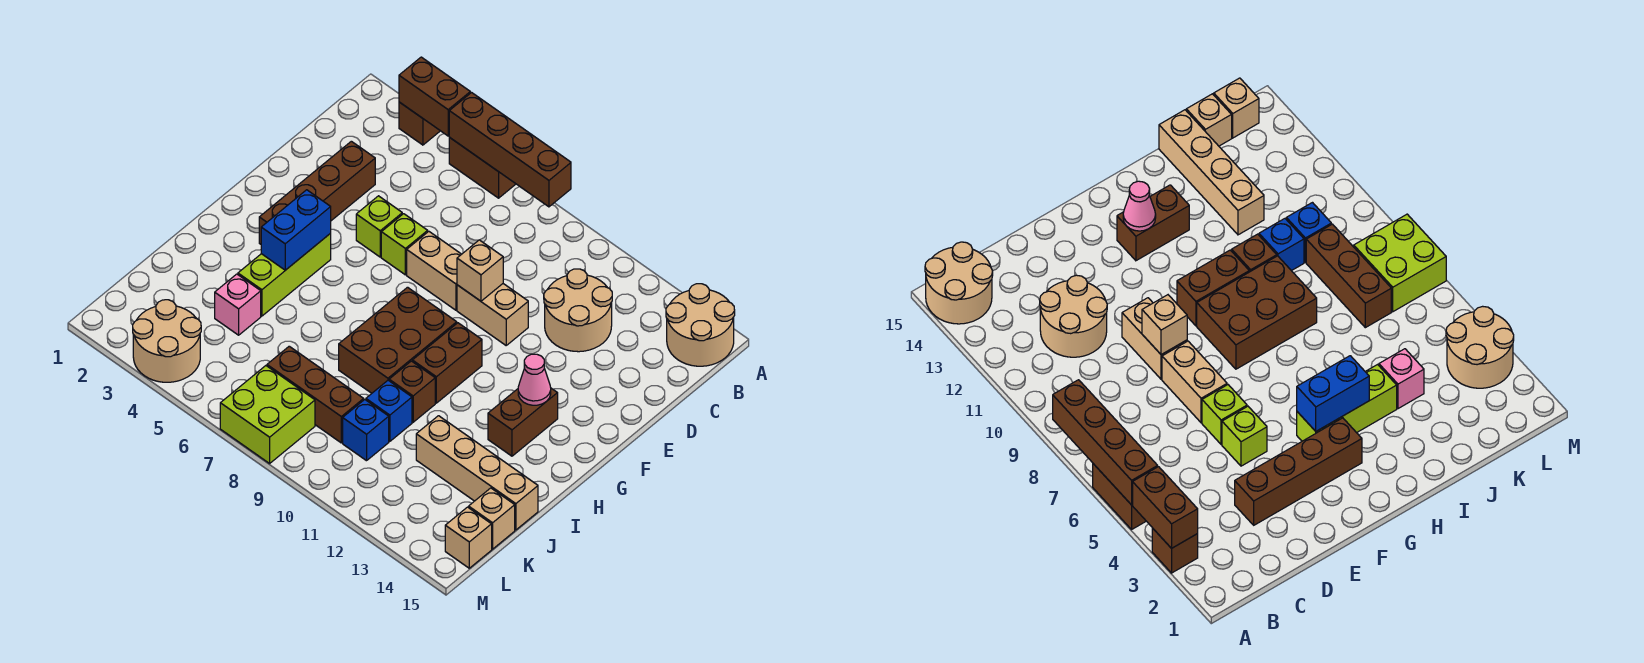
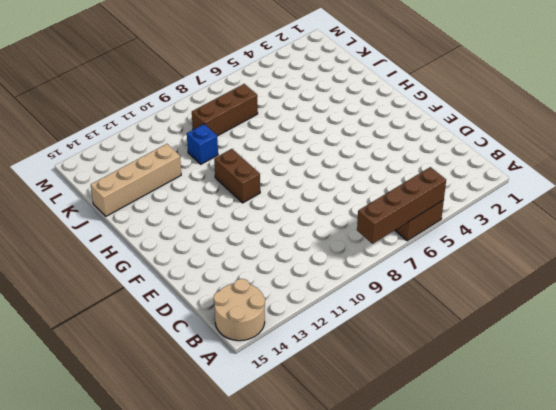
none -> brown 1x1 brick [399,102,440,145]
none -> tan 2x2 round brick [544,269,612,352]
none -> brown 1x4 brick [259,141,375,244]

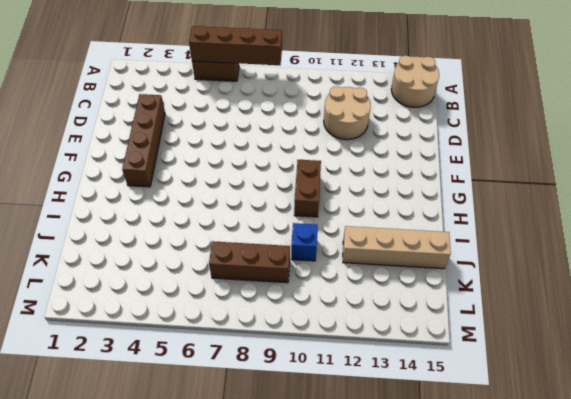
none -> brown 1x1 brick [399,102,440,145]
none -> lime 1x1 brick [356,196,402,257]
none -> lime 1x1 brick [381,214,428,275]

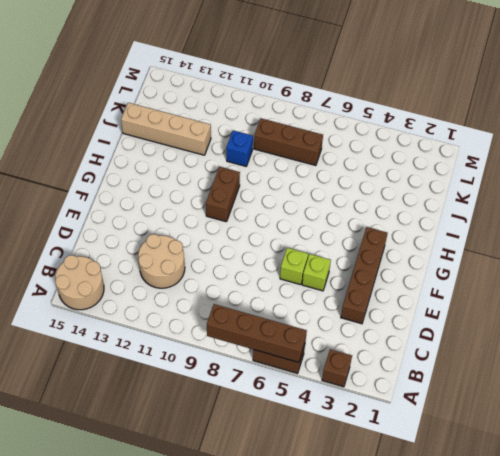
none -> tan 1x2 brick [407,231,461,310]
none -> tan 1x2 brick [457,284,528,345]
none -> lime 1x3 brick [238,233,331,316]

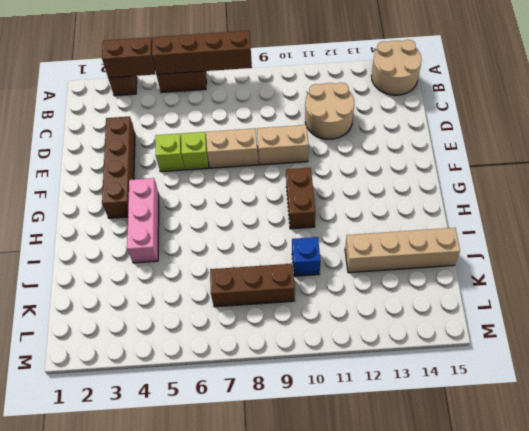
pink 1x3 brick [127,178,159,263] -> lime 1x3 brick [238,233,331,316]
none -> brown 2x3 brick [339,287,457,393]
none -> brown 1x2 brick [488,388,558,456]
none -> brown 1x1 brick [389,361,435,422]

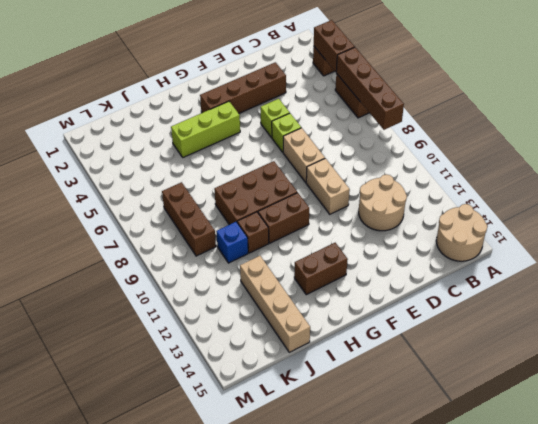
none -> pink 1x1 brick [215,274,261,335]
none -> blue 1x1 brick [343,400,389,461]
none -> tan 1x1 brick [469,488,515,549]

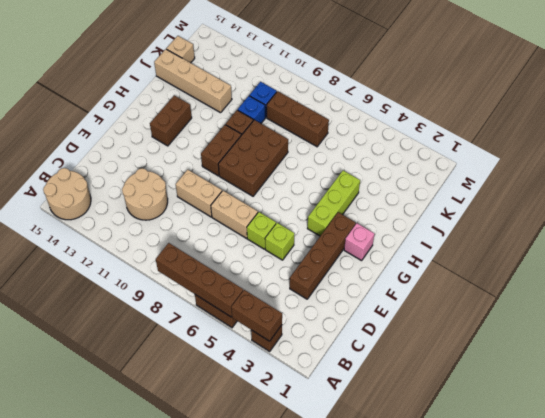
pink 1x1 brick [344,223,375,261] -> pink 1x1 brick moved to [215,274,261,335]
none -> tan 2x2 round brick [133,300,201,382]
none -> lime 2x2 brick [220,366,315,463]
none -> tan 1x1 brick [445,507,492,568]

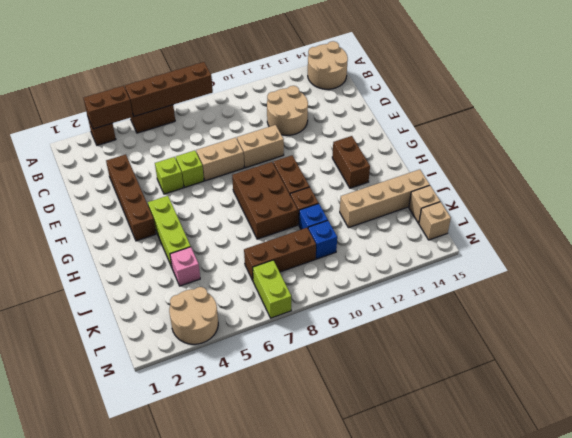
lime 1x2 brick [253,260,291,318] -> lime 2x2 brick [220,366,315,463]
none -> tan 1x1 brick [457,240,503,301]
none -> blue 1x2 brick [261,190,331,270]
none -> pink 1x1 cone [518,354,551,405]

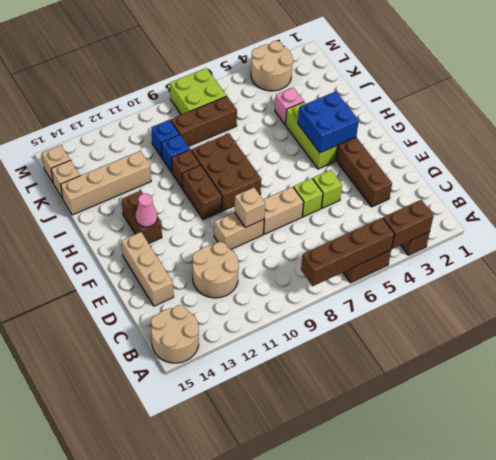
tan 1x3 brick [122,232,174,306] -> none
blue 2x2 brick [298,91,359,153] -> blue 1x2 brick [261,190,331,270]

